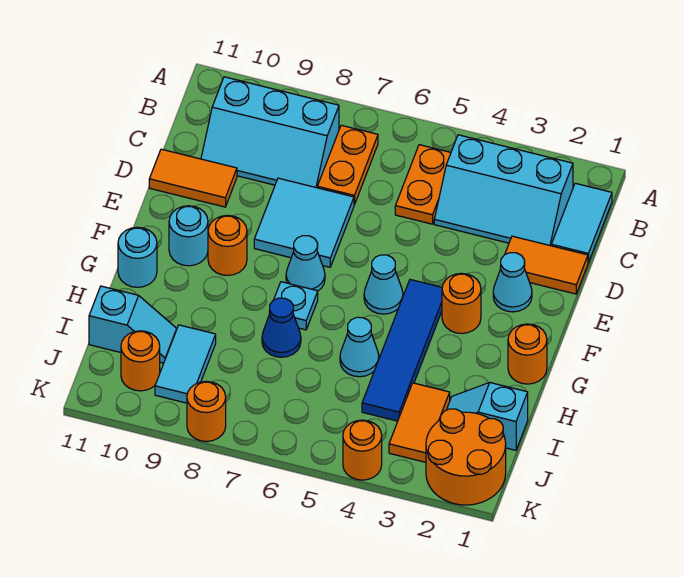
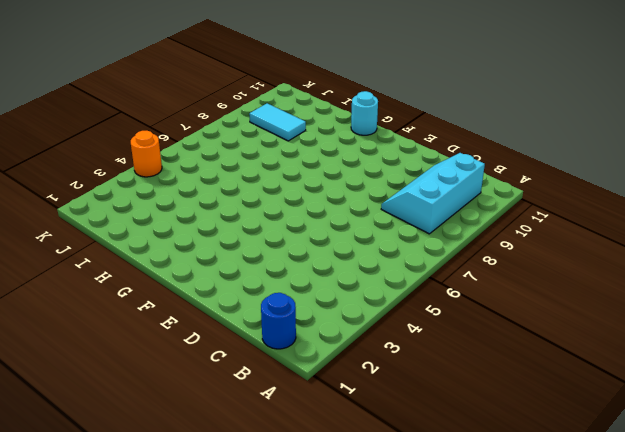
blue 1x1 round brick [261,293,296,349] -> cyan 1x2 tile [551,183,612,263]
none -> cyan 2x3 slope [434,135,573,246]
none -> orange 1x2 plate [395,145,451,224]
none -> orange 1x2 plate [317,125,378,205]

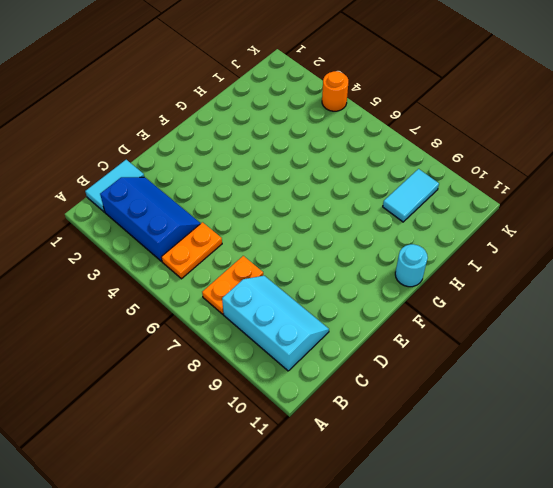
blue 2x3 slope [100,177,201,261] -> cyan 2x3 slope [434,135,573,246]
none -> orange 1x2 tile [500,236,588,294]
none -> cyan 2x2 tile [254,178,354,267]
none -> orange 1x2 tile [149,149,237,207]

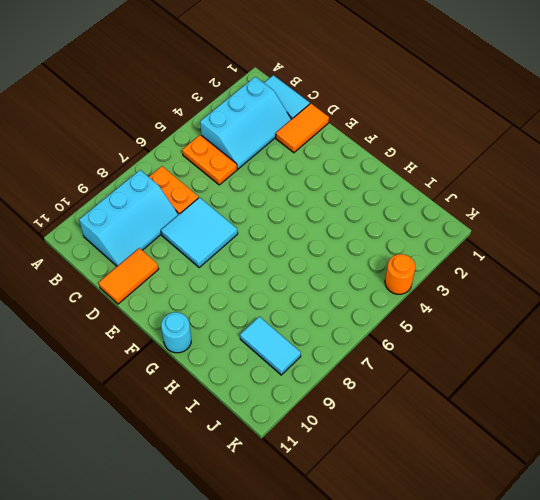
none -> cyan 1x1 cone [493,253,532,312]
none -> orange 1x1 round brick [442,273,481,333]
none -> blue 1x4 tile [362,280,442,421]

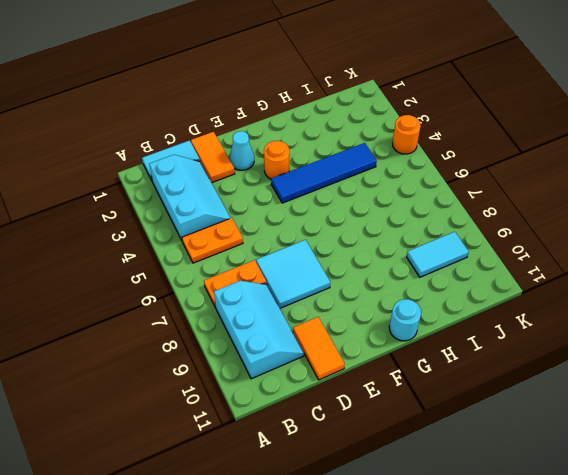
none -> cyan 1x1 cone [364,255,403,314]
none -> cyan 1x1 cone [286,236,325,291]
none -> orange 1x1 round brick [208,215,247,275]

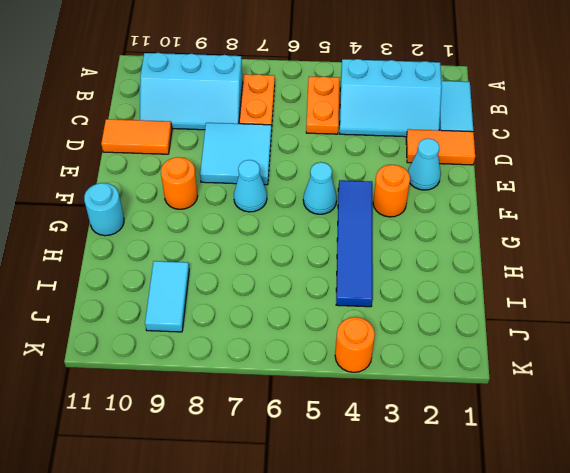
none -> cyan 1x1 round brick [169,206,208,266]
none -> orange 1x1 round brick [508,324,547,384]
none -> cyan 1x1 plate [269,282,318,330]

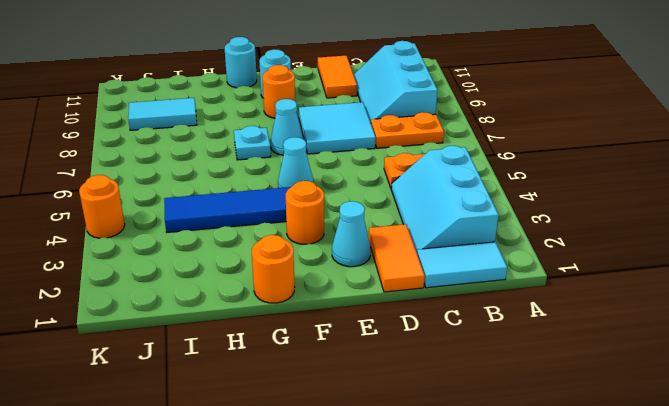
none -> cyan 1x1 cone [340,317,379,377]
none -> blue 1x1 cone [262,298,301,357]
none -> cyan 1x2 slope [447,383,528,450]

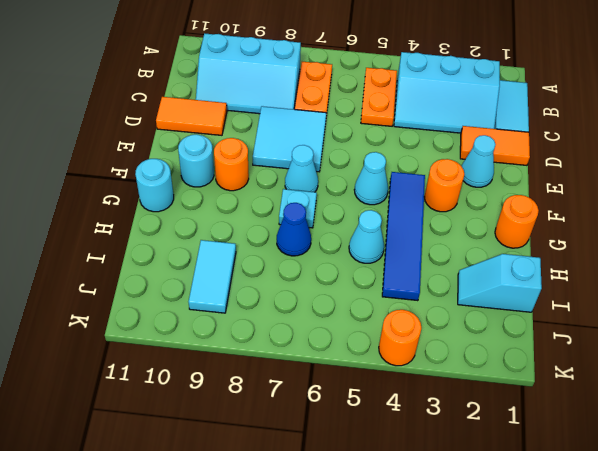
none -> orange 1x2 tile [389,383,450,462]
none -> cyan 1x2 slope [89,286,177,363]
none -> orange 2x2 round brick [426,409,506,505]

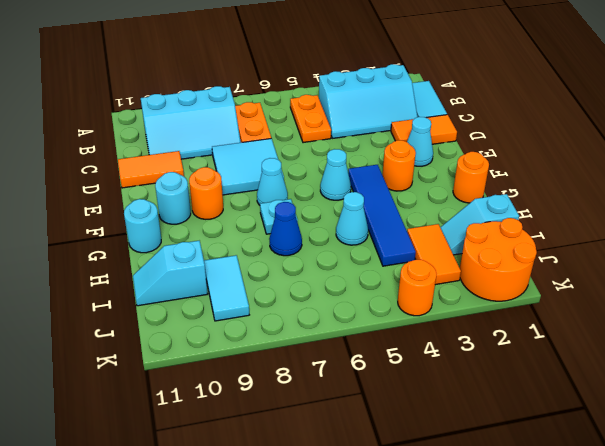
cyan 1x2 slope [133,241,207,306] -> cyan 1x2 slope turned to [89,286,177,363]
none -> orange 1x1 round brick [121,331,160,391]
none -> orange 1x1 round brick [187,381,226,442]

